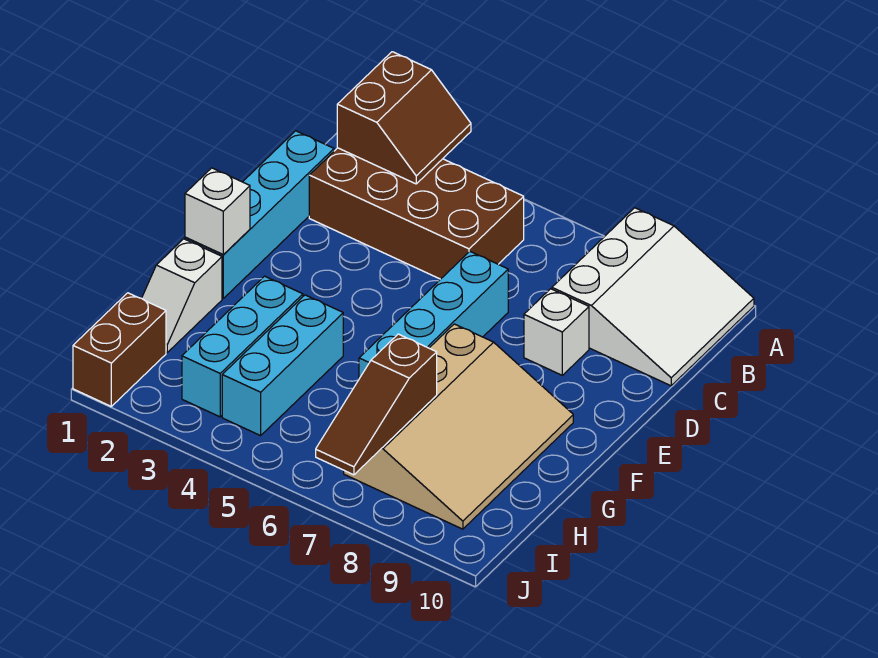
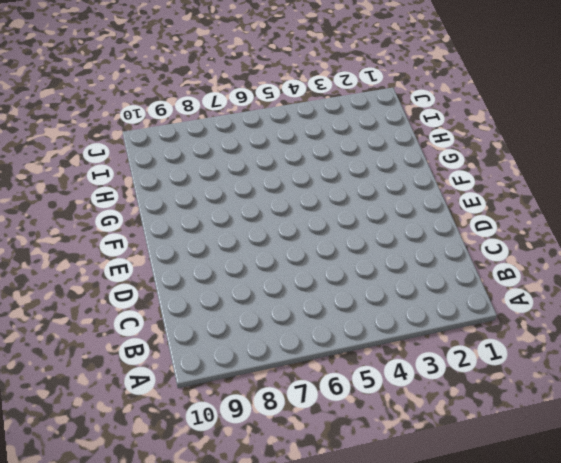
none -> white 3x3 slope [552,208,754,386]
none -> brown 2x4 brick [309,148,524,279]
none -> cyan 1x4 brick [185,131,334,298]

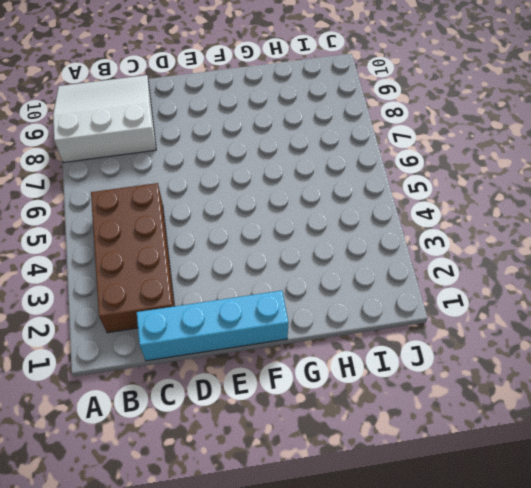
none -> cyan 1x4 brick [359,251,508,379]
none -> white 1x1 brick [524,289,589,375]
none -> tan 3x4 slope [344,324,573,529]

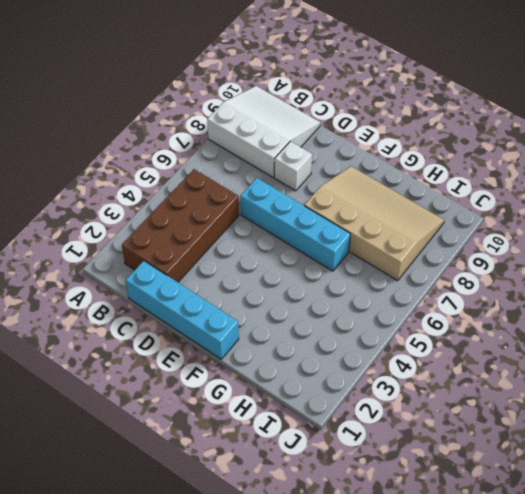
none -> white 1x2 slope [142,239,222,352]
none -> cyan 1x3 brick [182,276,303,417]
none -> cyan 1x3 brick [222,295,343,436]

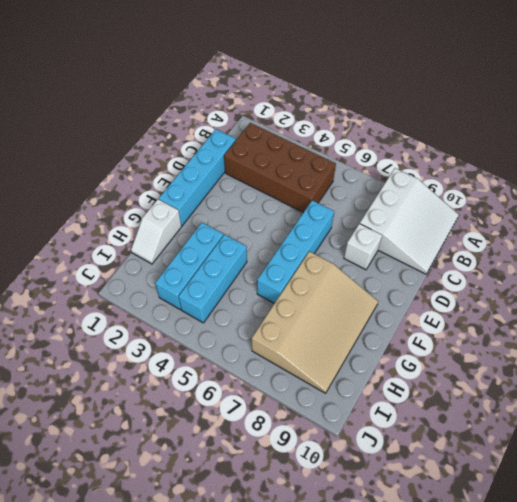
none -> brown 1x2 brick [73,293,166,406]
none -> brown 2x2 slope [337,52,471,184]
none -> white 1x1 brick [185,168,250,254]

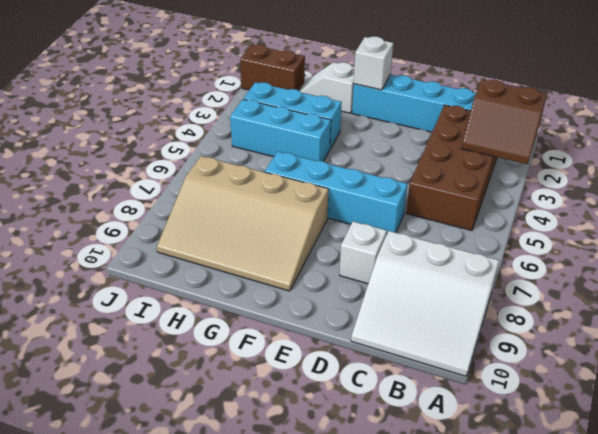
none -> brown 1x3 slope [316,334,437,475]

